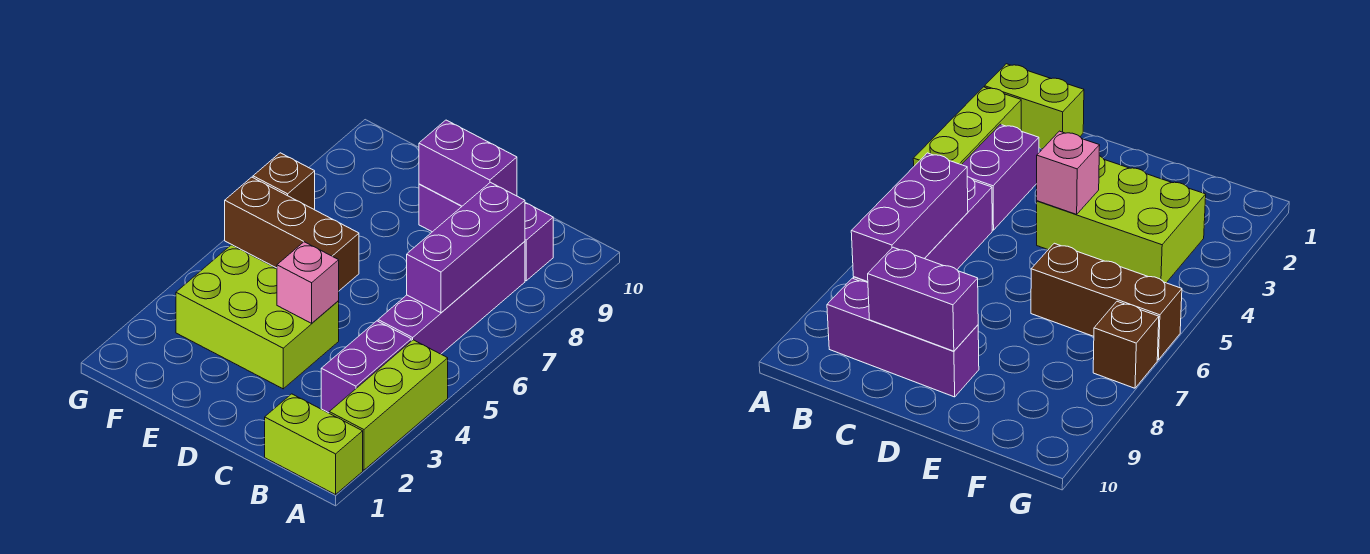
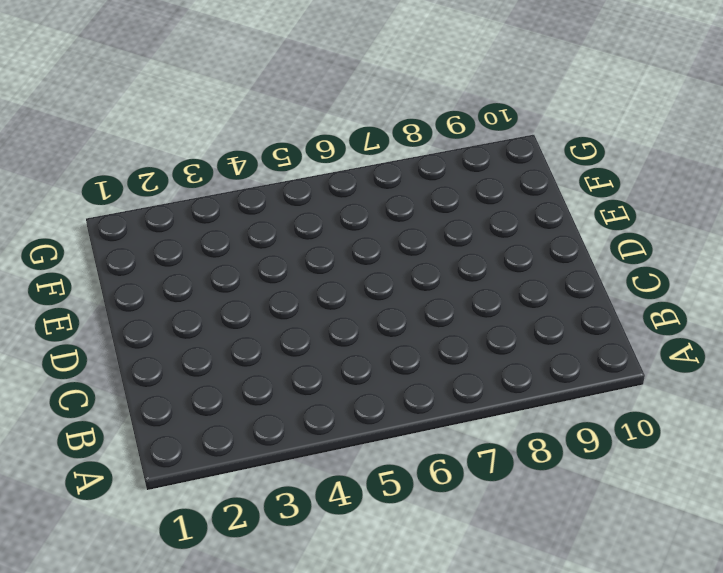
none -> lime 1x2 brick [265,394,363,495]
none -> lime 1x3 brick [329,340,448,470]

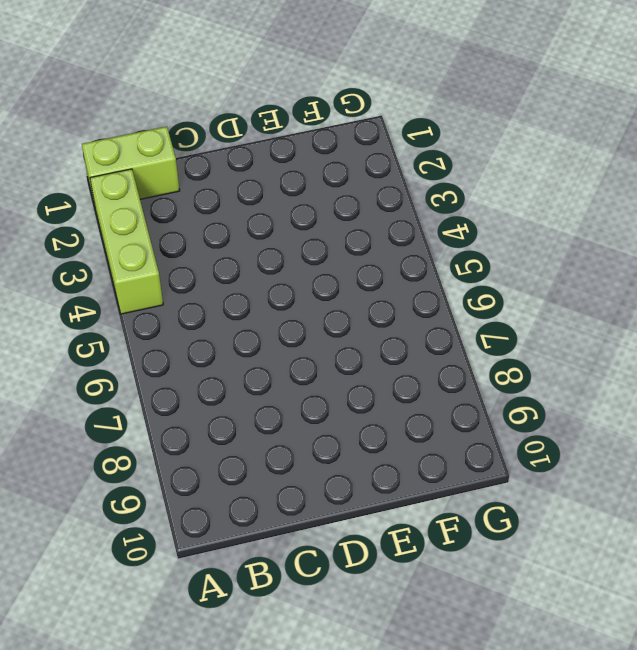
none -> purple 1x2 brick [321,321,411,413]
none -> purple 1x4 brick [378,241,525,354]

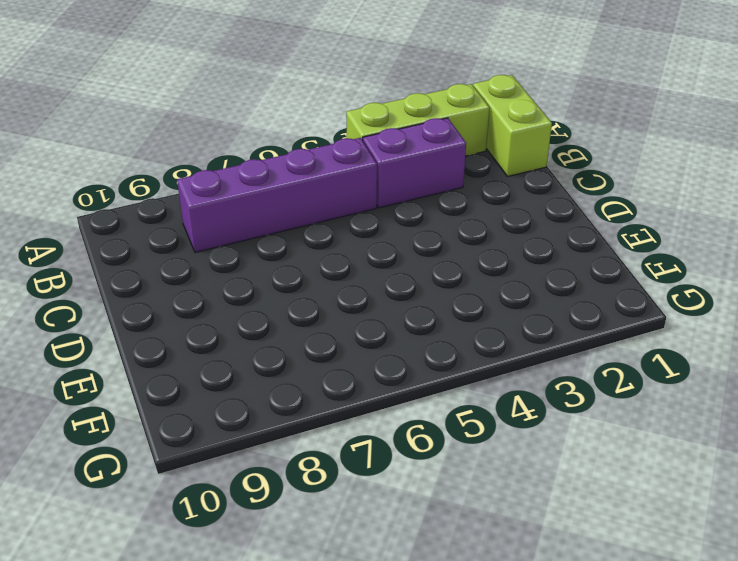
none -> purple 1x3 brick [419,184,553,281]
none -> lime 2x3 brick [176,245,339,389]

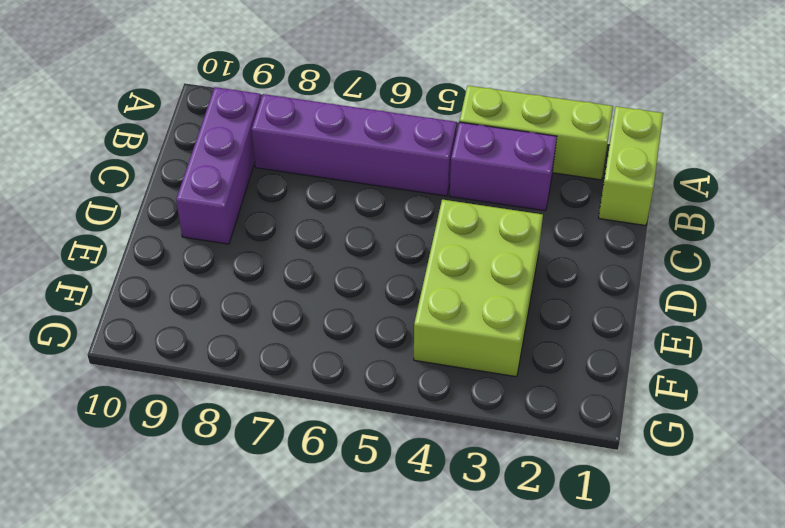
none -> brown 1x3 brick [225,177,359,291]
none -> brown 1x1 brick [253,153,315,210]

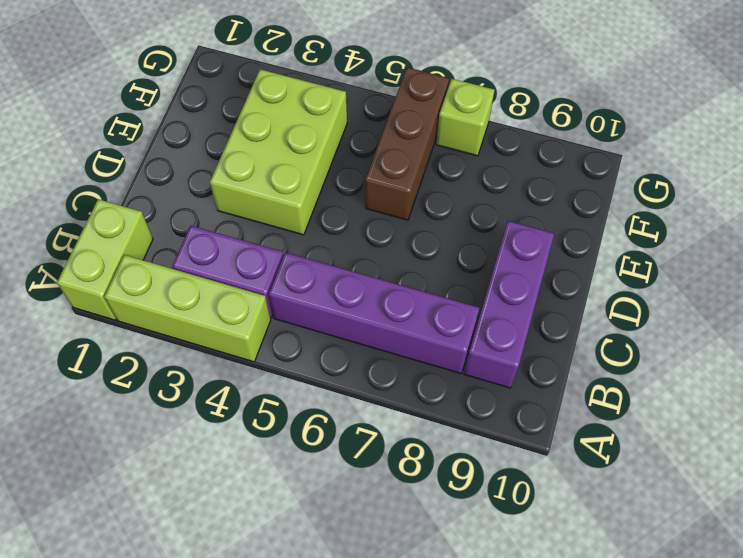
lime 1x1 brick [436,79,494,156] -> brown 1x1 brick [253,153,315,210]
none -> purple 1x3 brick [407,182,525,313]
none -> purple 1x2 brick [419,120,517,206]

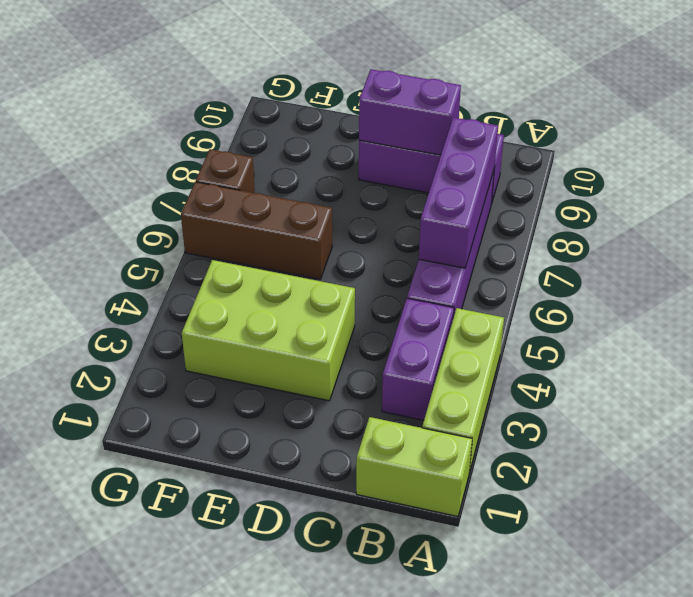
none -> pink 1x1 brick [277,242,339,323]

